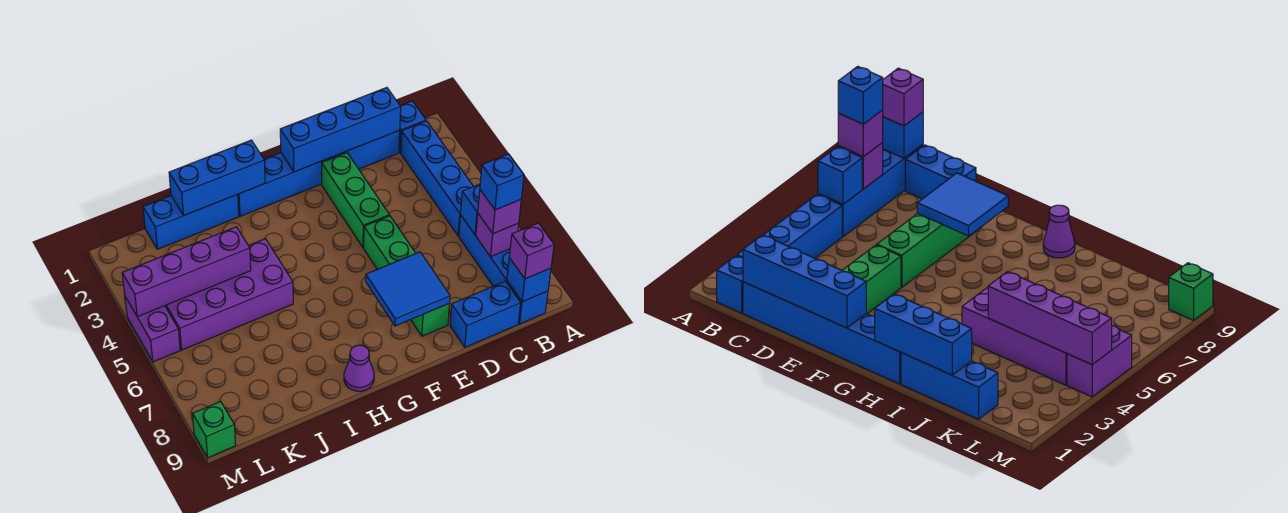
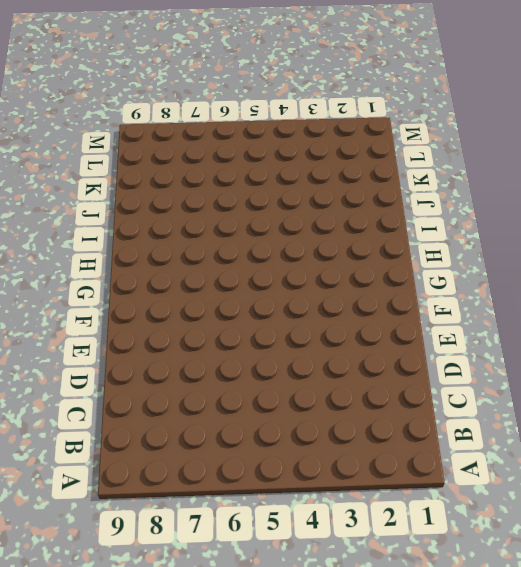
none -> blue 1x1 brick [399,101,426,153]
none -> blue 1x4 brick [401,121,473,236]
none -> blue 1x4 brick [459,215,548,324]

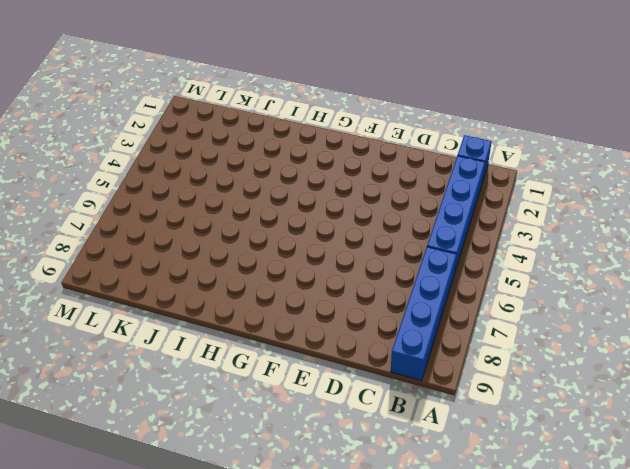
none -> blue 1x6 brick [237,130,400,216]
none -> blue 1x2 brick [450,281,521,347]
none -> green 1x3 brick [322,153,389,247]

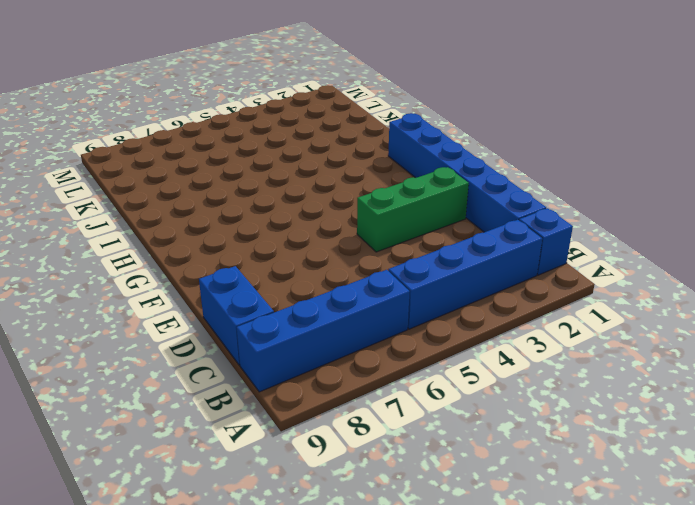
none -> green 1x4 brick [364,216,450,336]
none -> purple 1x1 cone [344,345,374,391]
none -> blue 1x3 brick [143,195,239,249]

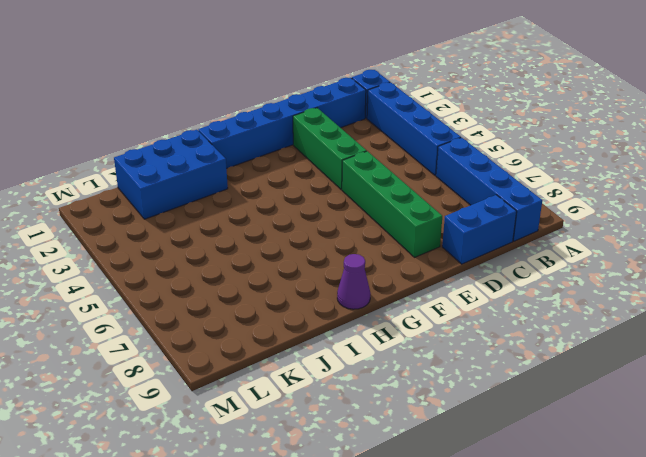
blue 2x3 brick [114,130,228,219] -> blue 1x3 brick [143,195,239,249]
none -> purple 2x4 brick [165,239,293,350]
none -> purple 1x2 brick [125,297,180,362]
none -> green 1x1 brick [193,401,236,458]

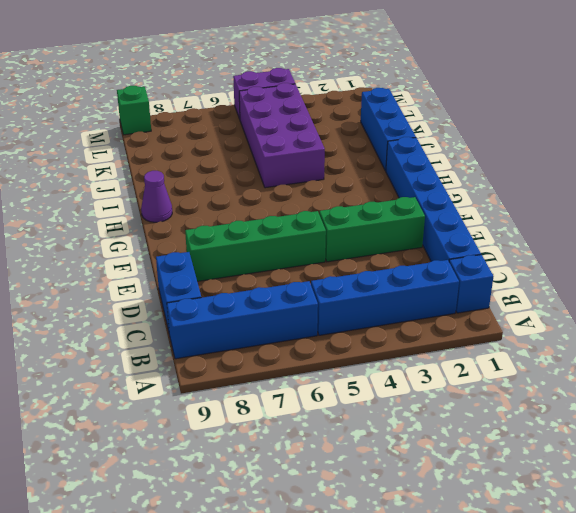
none -> blue 1x1 brick [461,184,480,235]
none -> purple 1x1 brick [476,214,519,257]
none -> blue 1x1 brick [507,258,551,302]

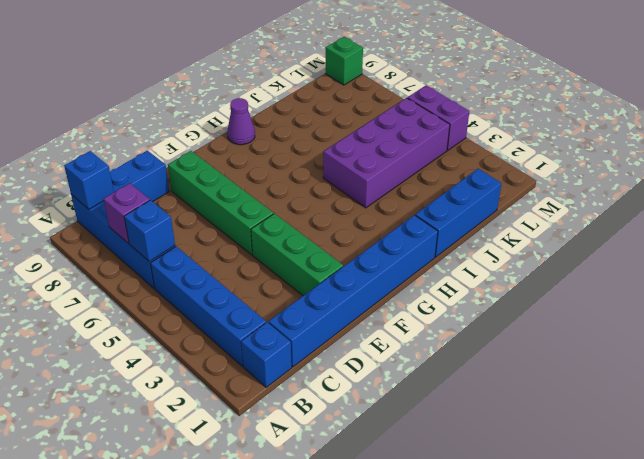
none -> blue 1x4 brick [280,88,401,172]
none -> blue 2x2 tile [366,252,450,326]
none -> blue 1x3 brick [169,140,265,216]

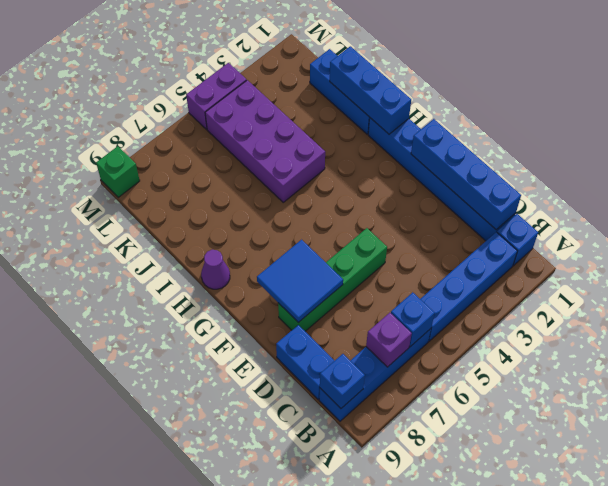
none -> green 1x3 brick [322,153,389,247]
none -> purple 1x4 brick [122,227,251,317]
none -> purple 1x1 brick [478,190,521,234]

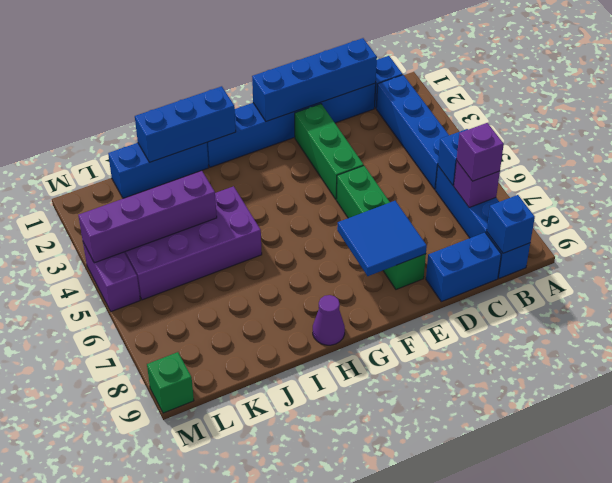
none -> purple 1x1 brick [509,223,554,279]
none -> blue 1x1 brick [480,154,524,210]

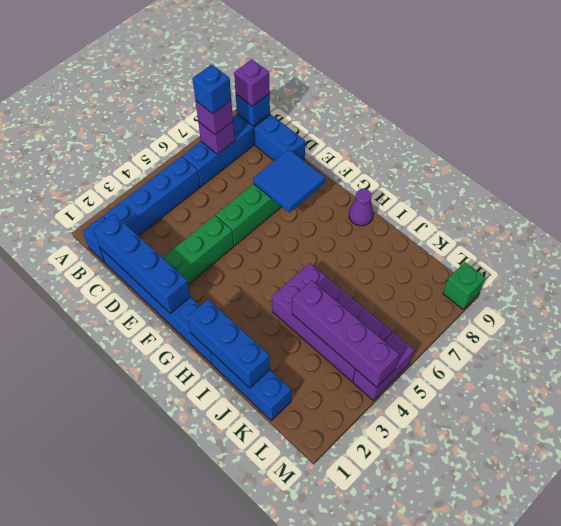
none -> blue 1x1 brick [461,184,480,235]

